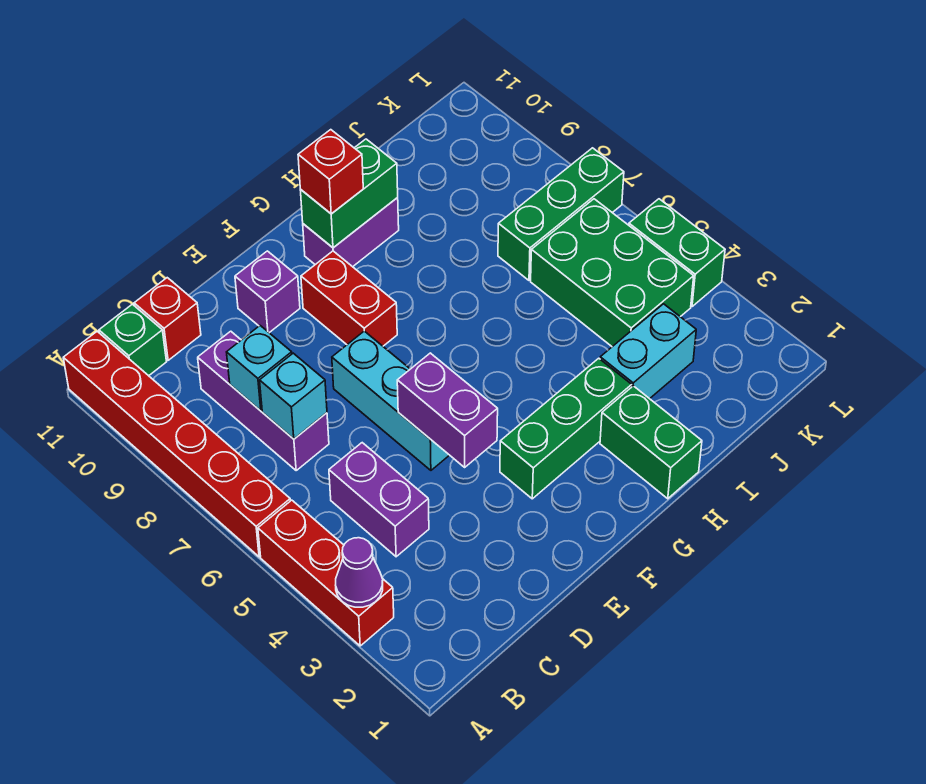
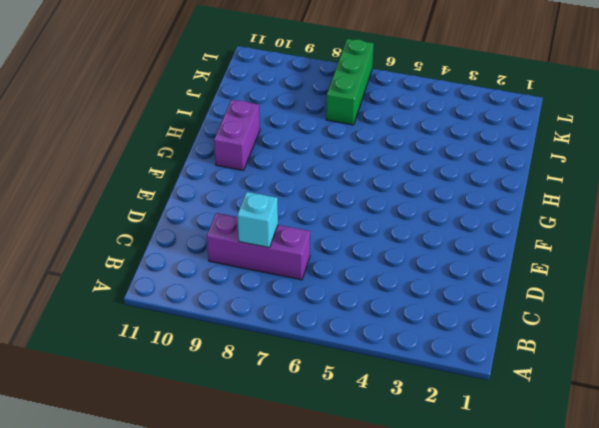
none -> red 1x3 brick [258,500,394,646]
none -> red 1x6 brick [63,331,290,557]
none -> green 1x1 brick [99,304,167,376]

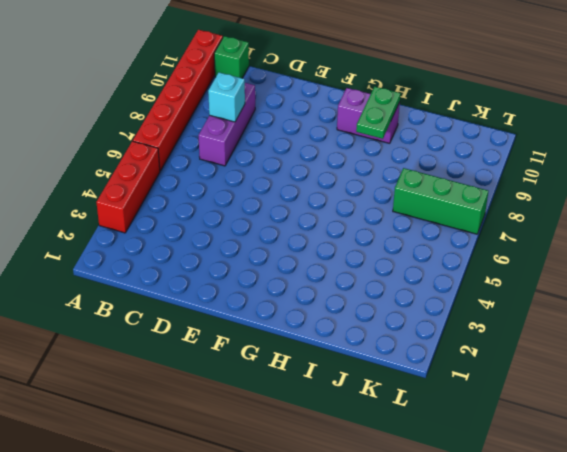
green 1x2 plate [356,86,401,139] -> green 1x2 brick [300,139,398,248]
none -> purple 1x2 brick [329,443,429,557]
none -> red 1x1 brick [134,278,201,360]
none -> cyan 1x3 brick [332,331,449,470]

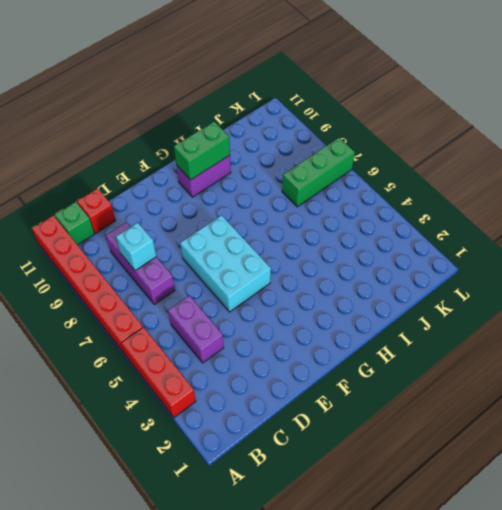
cyan 2x3 brick [180,215,271,312] -> cyan 1x3 brick [332,331,449,470]
none -> purple 1x1 brick [235,251,300,333]
none -> green 1x3 brick [500,358,632,499]
none -> red 1x2 brick [301,251,397,346]

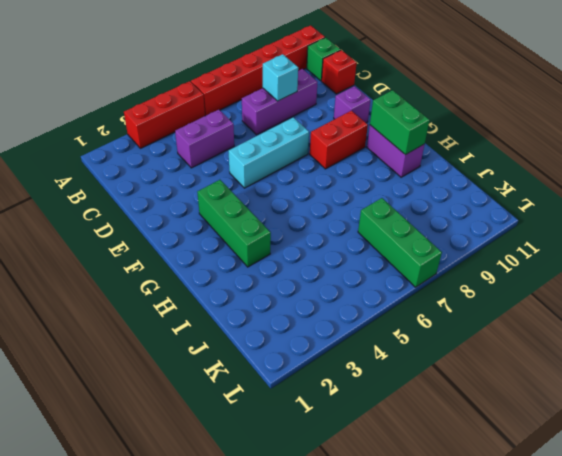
none -> green 1x2 brick [600,386,702,499]
none -> cyan 1x2 brick [600,304,696,399]
none -> green 2x3 brick [531,199,694,347]

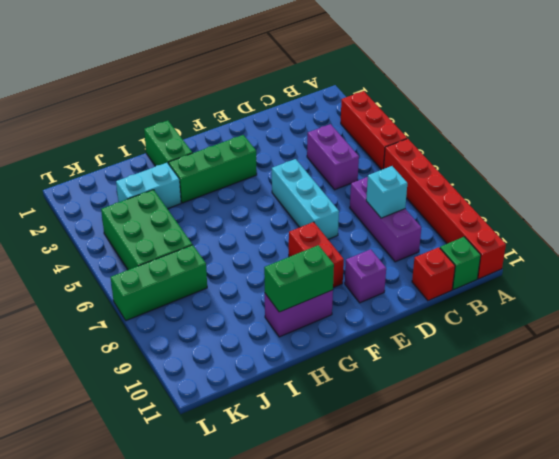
none -> green 1x2 brick [629,199,725,307]
none -> purple 1x1 cone [336,538,383,607]
none -> cyan 1x1 brick [260,353,327,439]

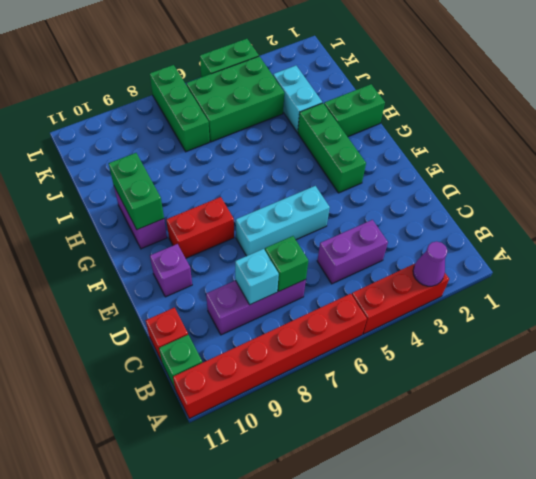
green 1x1 brick [265,236,308,291] -> cyan 1x1 brick [260,353,327,439]
none -> purple 1x2 brick [397,353,498,467]
none -> red 1x1 brick [298,130,363,214]

